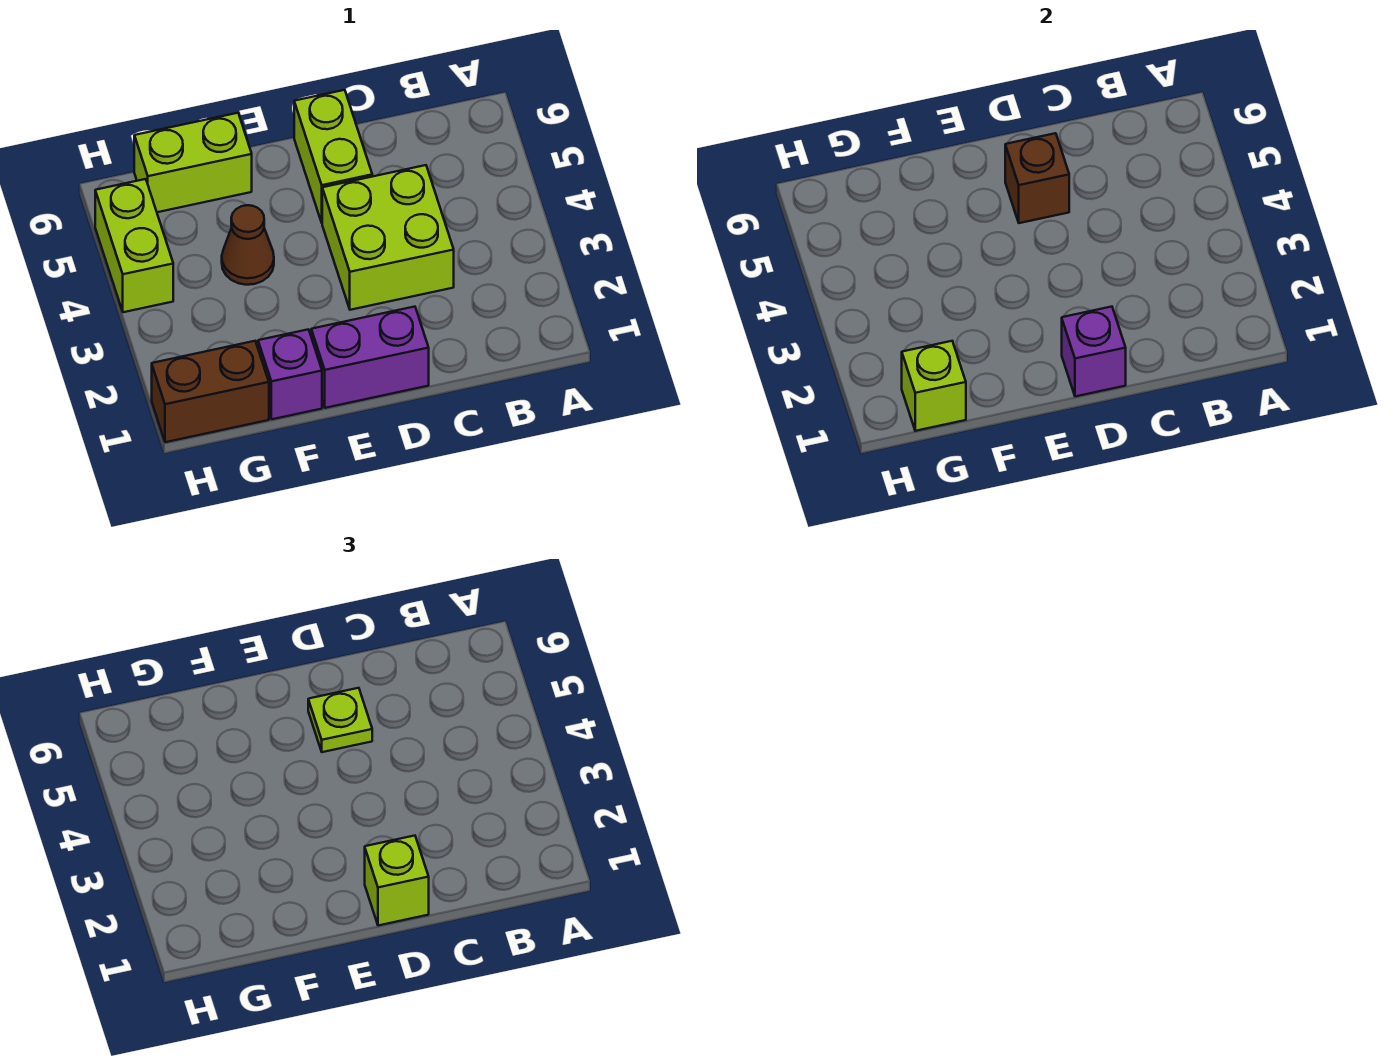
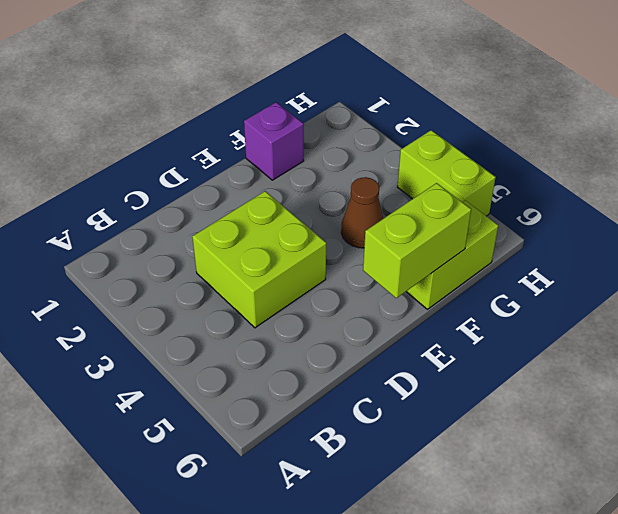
lime 1x2 brick [363,183,471,298] -> lime 1x2 brick turned to [294,90,372,223]
none -> purple 1x2 brick [311,307,429,408]
none -> brown 1x2 brick [152,341,269,442]
none -> purple 1x1 brick [1062,307,1126,396]

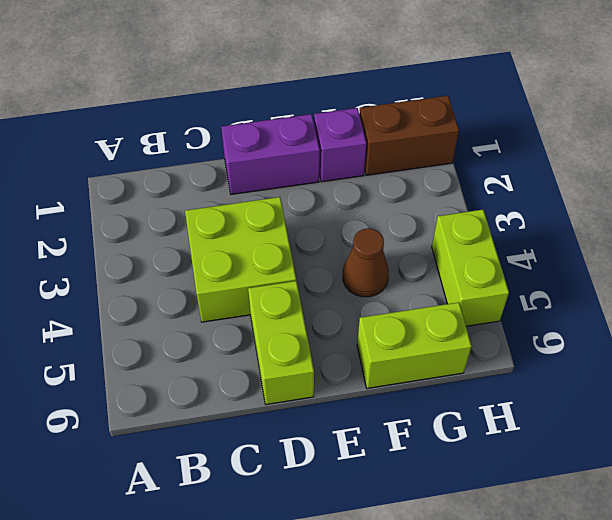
none -> purple 1x1 brick [1062,307,1126,396]
none -> brown 1x1 brick [1005,133,1069,223]
none -> lime 1x1 brick [902,341,966,431]

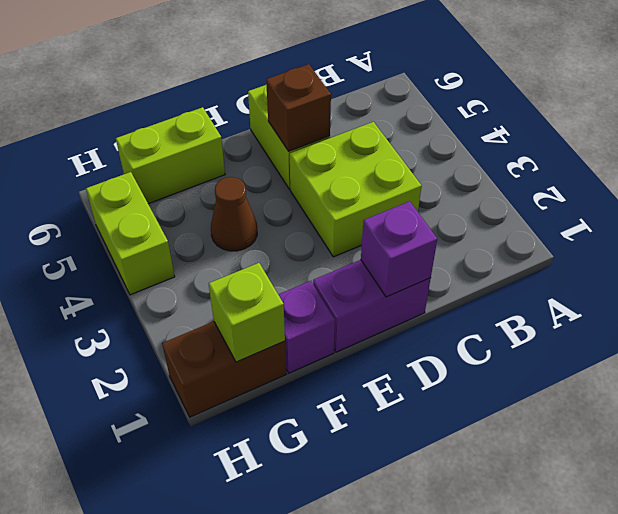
none -> lime 1x1 brick [365,836,429,925]
none -> lime 1x1 plate [308,688,372,752]

